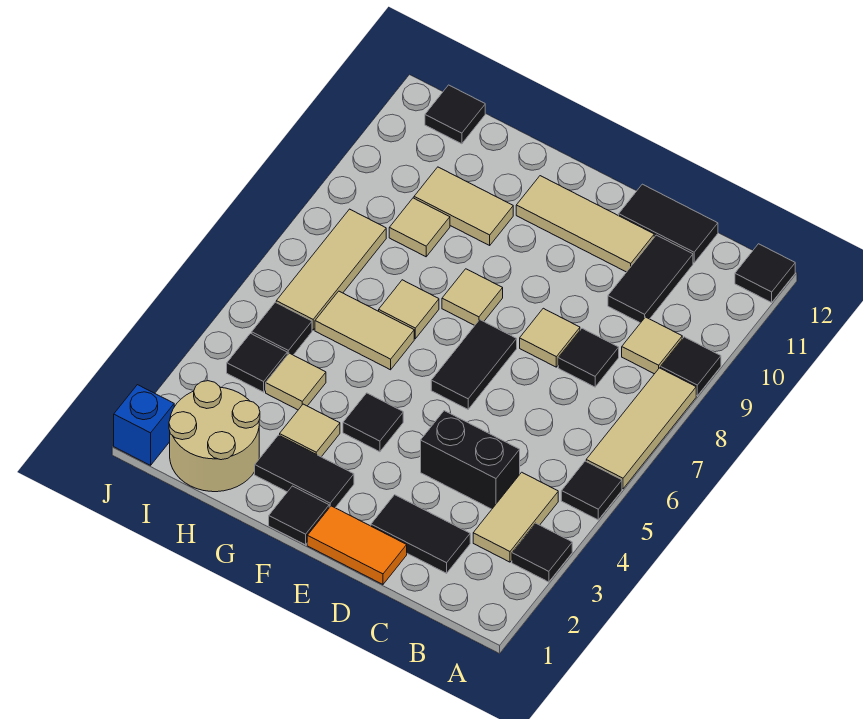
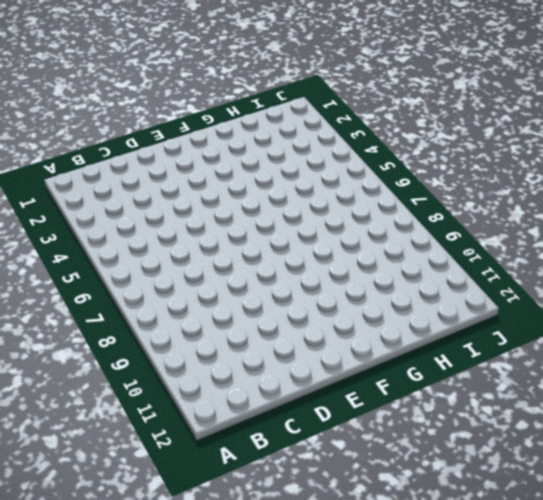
none -> black 1x1 tile [512,523,572,582]
none -> black 1x1 tile [561,461,622,520]
none -> tan 1x3 tile [586,368,696,489]
none -> black 1x1 tile [661,337,721,396]

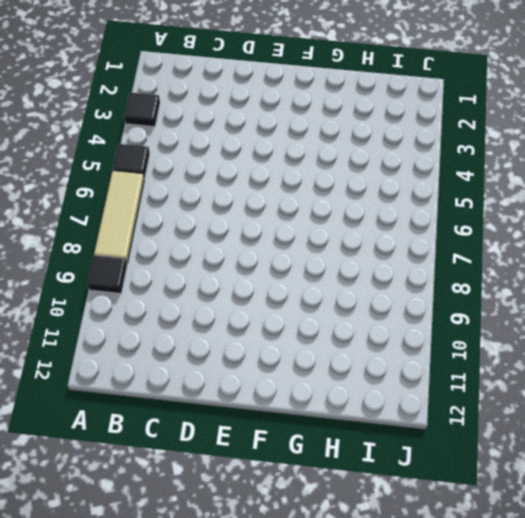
none -> black 1x1 tile [735,244,795,302]
none -> tan 1x2 tile [473,472,558,562]
none -> tan 1x1 tile [622,317,682,374]
none -> black 1x2 tile [371,495,470,573]

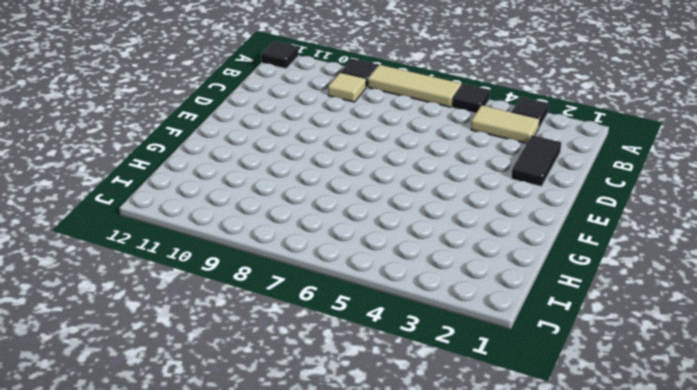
none -> black 1x2 brick [421,411,520,509]
none -> black 1x1 tile [558,328,619,387]
none -> black 1x2 tile [608,235,693,323]
none -> black 1x2 tile [619,184,718,263]

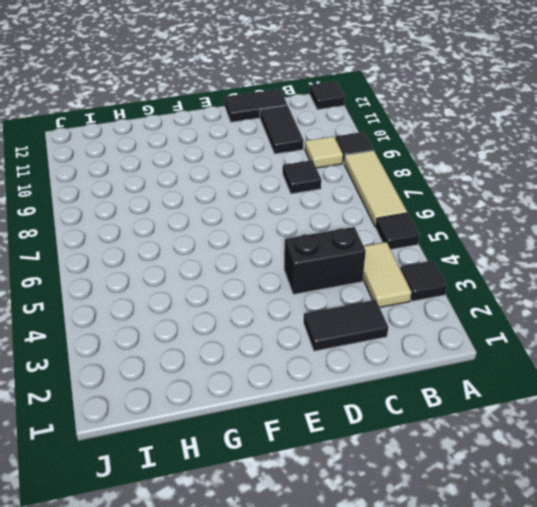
none -> orange 1x2 tile [307,506,407,584]
none -> tan 1x1 tile [520,308,580,367]
none -> tan 1x3 tile [516,176,654,272]
none -> black 1x2 tile [431,320,517,409]

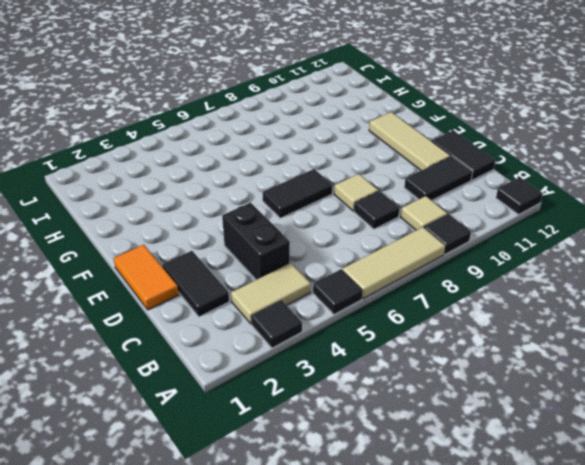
none -> black 1x1 tile [269,486,329,545]
none -> black 1x2 tile [255,435,354,508]
none -> black 1x1 tile [343,393,403,452]
none -> tan 1x1 tile [442,269,503,325]

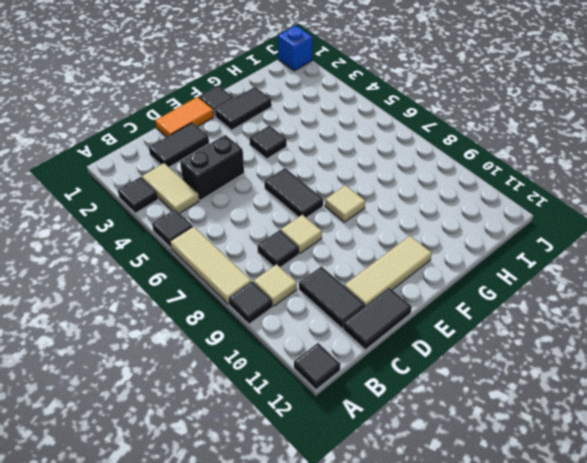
none -> tan 1x1 tile [280,404,340,457]
none -> tan 1x2 tile [315,291,414,370]
none -> tan 1x1 tile [379,280,439,339]
none -> tan 1x2 tile [414,167,513,245]

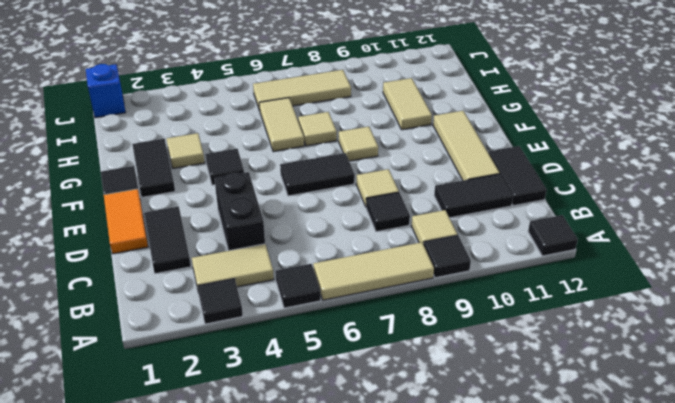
none -> tan 2x2 round brick [169,381,260,492]
none -> tan 1x1 tile [266,353,326,410]
none -> tan 1x1 tile [389,198,450,257]
none -> black 1x1 tile [227,333,287,392]

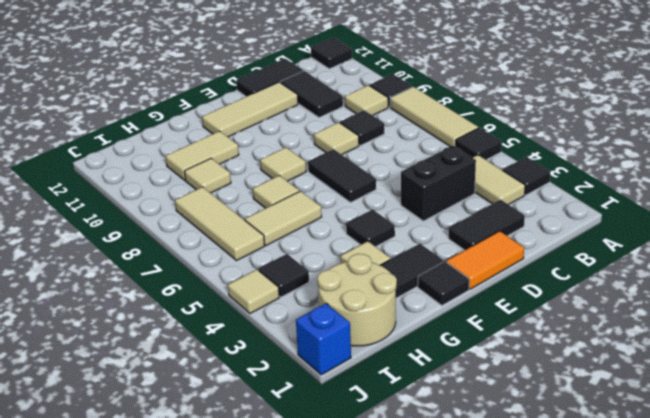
tan 1x1 tile [228,270,279,314] -> tan 1x1 tile moved to [266,353,326,410]
none -> black 1x1 tile [252,302,312,355]
none -> black 1x1 tile [425,85,485,144]

